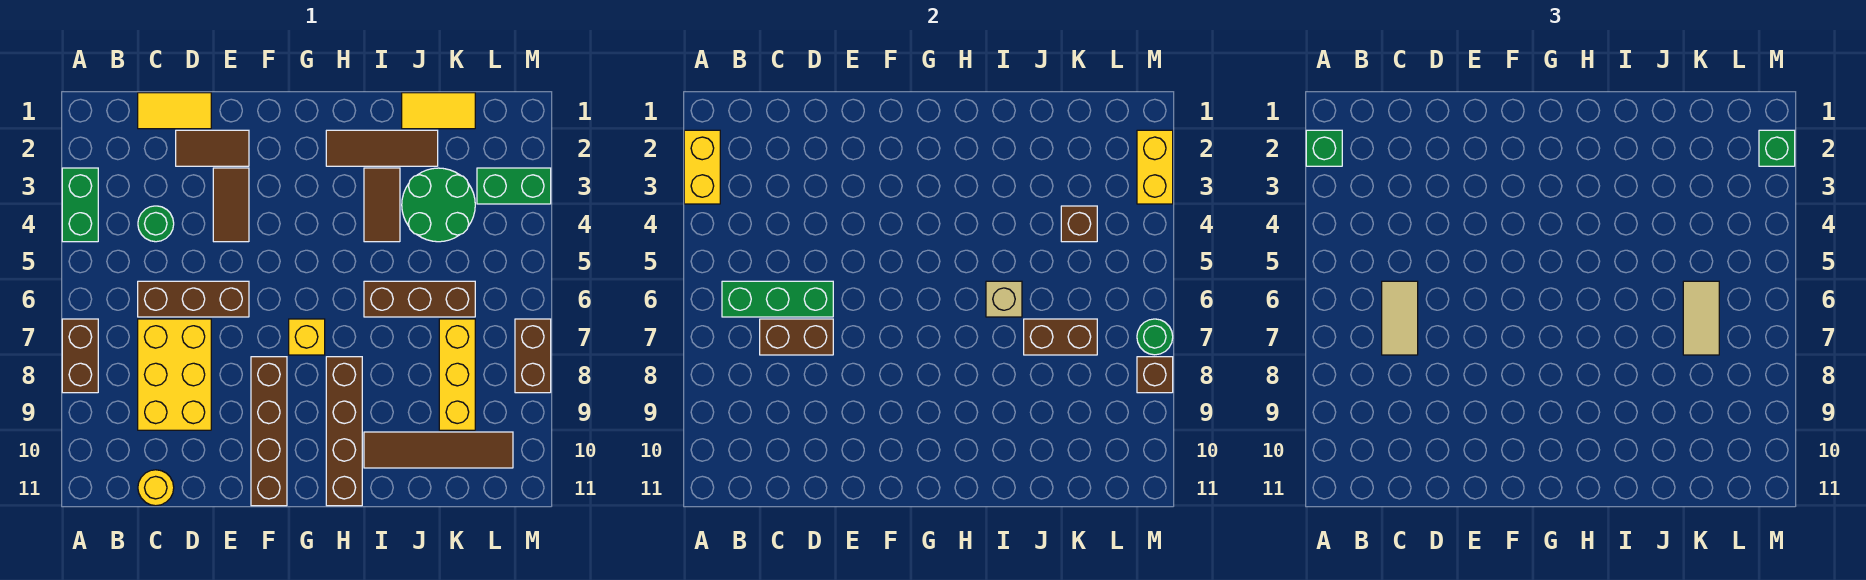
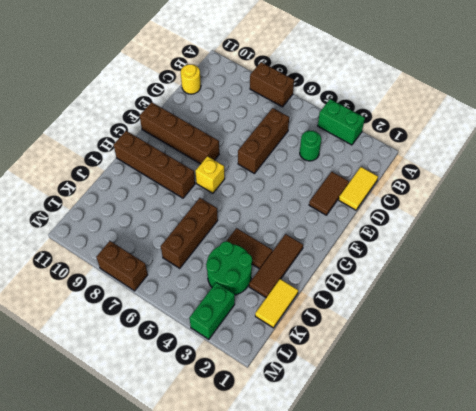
none -> yellow 2x3 brick [138,319,211,430]
none -> brown 1x2 tile [213,168,249,242]
none -> brown 1x4 tile [364,432,513,468]
none -> yellow 1x3 brick [439,319,475,430]

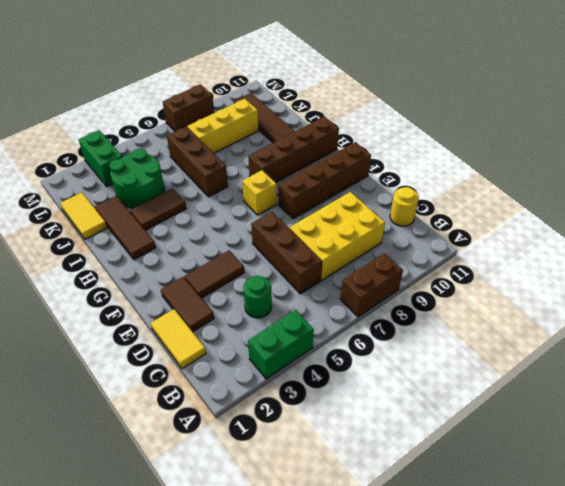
none -> yellow 1x2 brick [684,130,720,204]
none -> green 1x3 brick [722,281,833,317]
none -> brown 1x2 brick [760,319,833,355]
none -> tan 1x1 brick [986,281,1022,317]

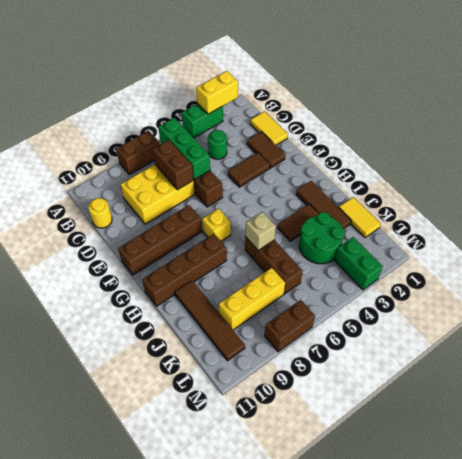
none -> brown 1x2 brick [1024,319,1097,355]
none -> brown 1x1 brick [1061,206,1097,242]
none -> yellow 1x2 brick [1137,130,1173,204]
none -> green 1x1 round brick [1137,319,1173,355]

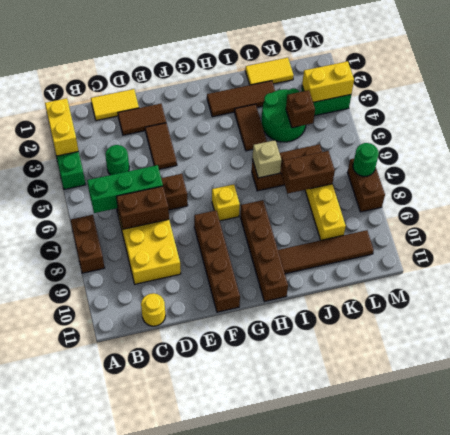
yellow 1x2 brick [302,61,354,102] -> yellow 1x2 brick turned to [1137,130,1173,204]
none -> brown 1x1 brick [1137,357,1173,393]
none -> green 1x1 brick [1306,130,1342,166]
none -> tan 1x2 tile [1382,281,1418,355]
none -> tan 1x2 tile [1683,281,1719,355]

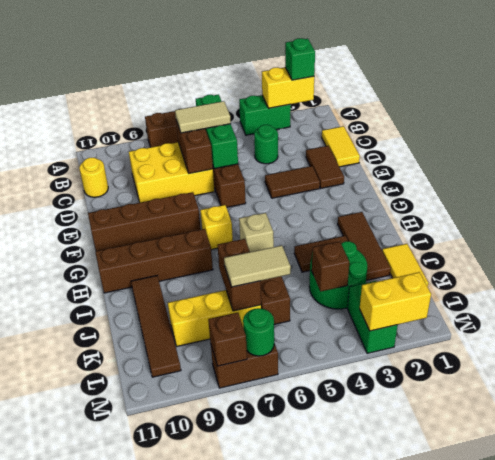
none -> green 1x1 brick [1759,130,1795,166]

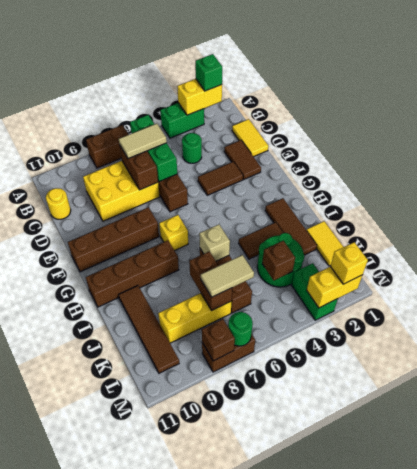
yellow 1x1 brick [330,242,368,284] -> green 1x1 brick [1759,130,1795,166]

